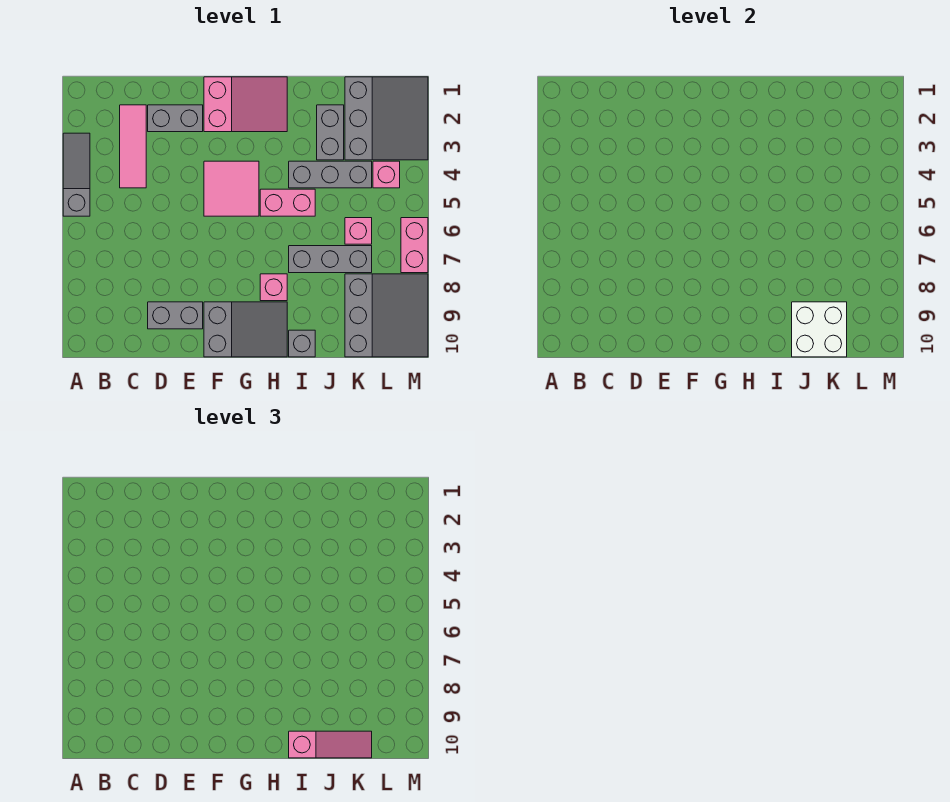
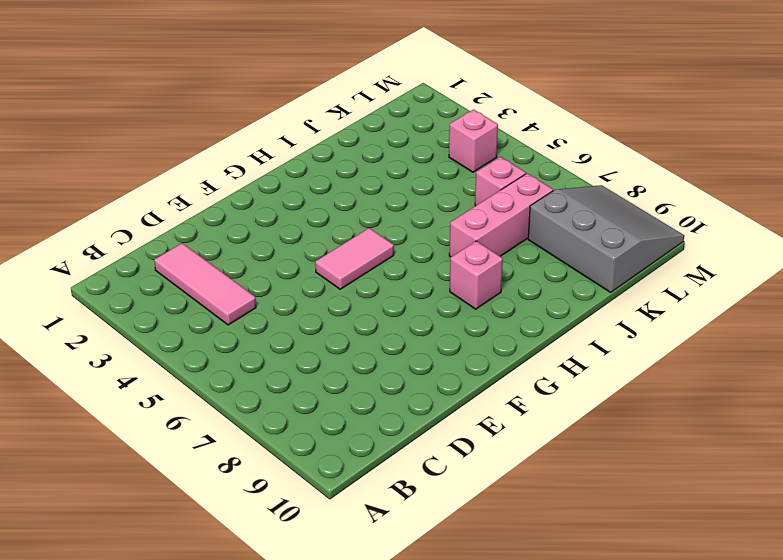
pink 1x2 tile [315,228,394,289] -> pink 2x2 tile [204,161,259,216]
pink 1x3 brick [449,173,553,257] -> grey 1x3 brick [289,246,372,273]
none -> grey 1x3 slope [63,133,90,216]
none -> grey 1x2 brick [148,105,203,132]
none -> grey 1x2 brick [148,302,203,329]

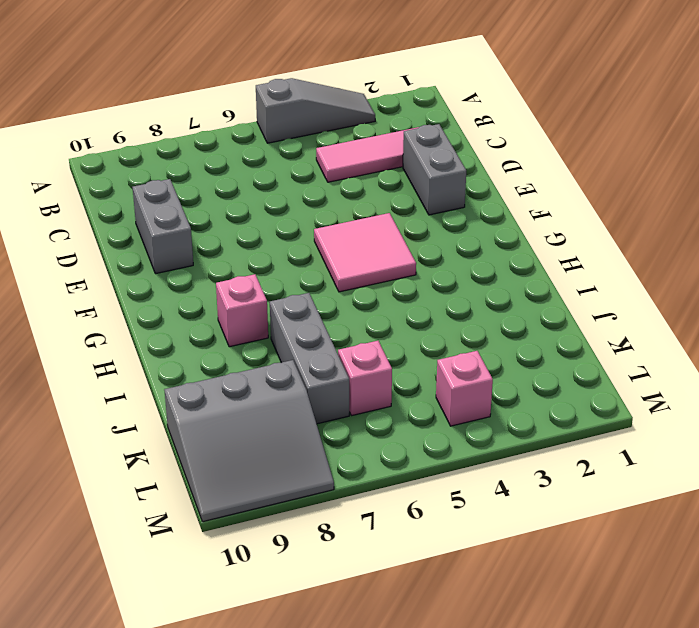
none -> pink 2x3 slope [204,77,287,132]
none -> grey 2x3 slope [204,302,287,357]
none -> pink 1x2 brick [260,189,315,216]

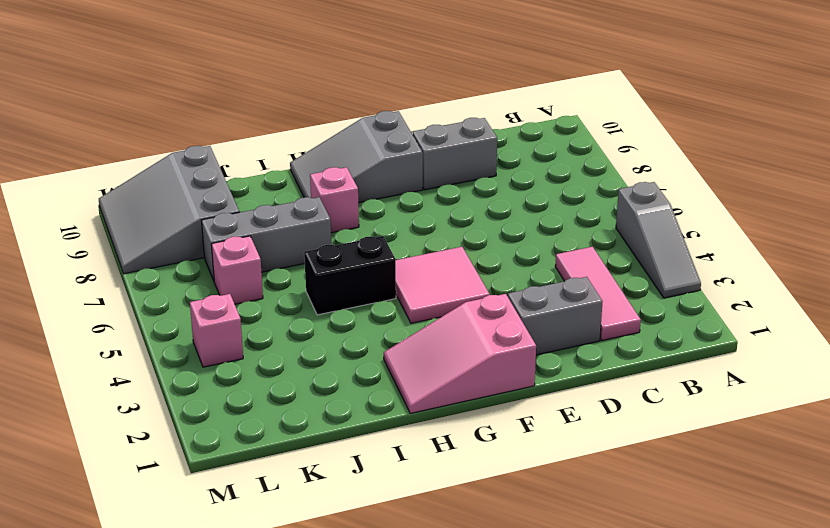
black 1x2 brick [304,236,396,315] -> pink 1x2 brick [260,189,315,216]
none -> grey 1x3 brick [289,161,372,188]
none -> grey 1x1 brick [289,330,315,357]
none -> grey 1x2 brick [317,105,344,160]

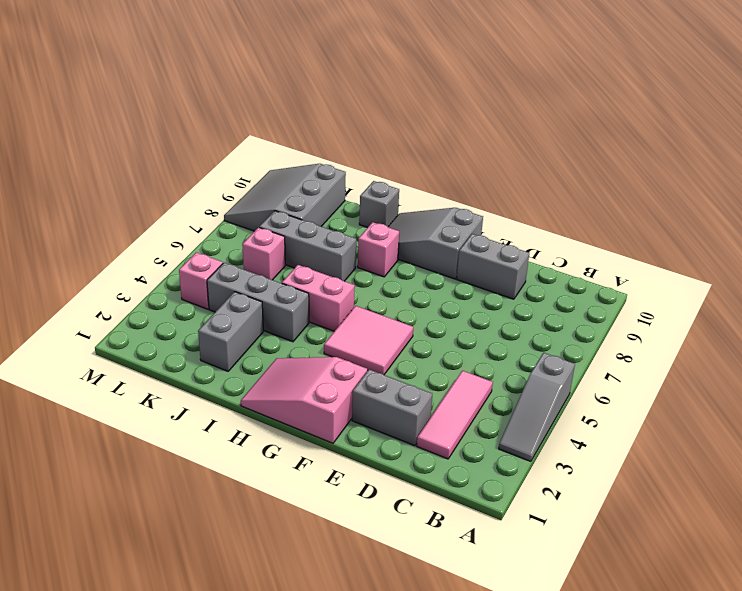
none -> grey 3x3 slope [345,77,428,160]
none -> pink 1x2 brick [401,218,428,273]
none -> white 2x2 brick [792,302,847,357]

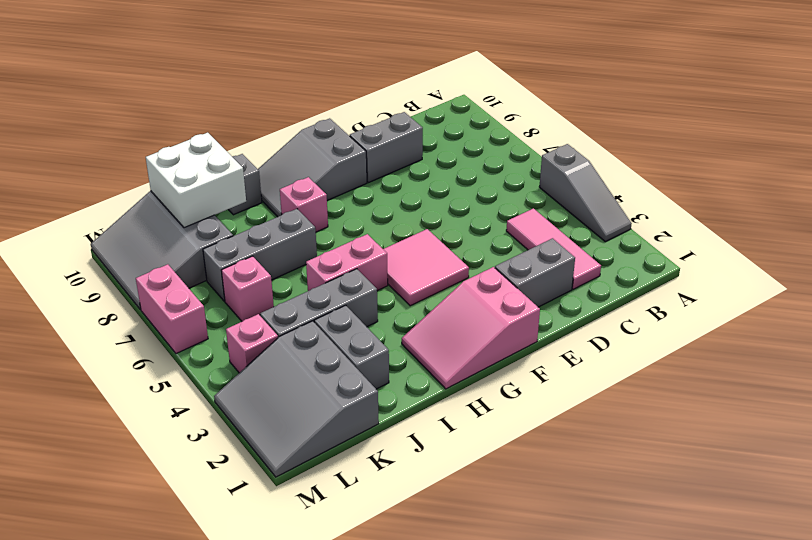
none -> pink 1x3 slope [289,731,372,758]

